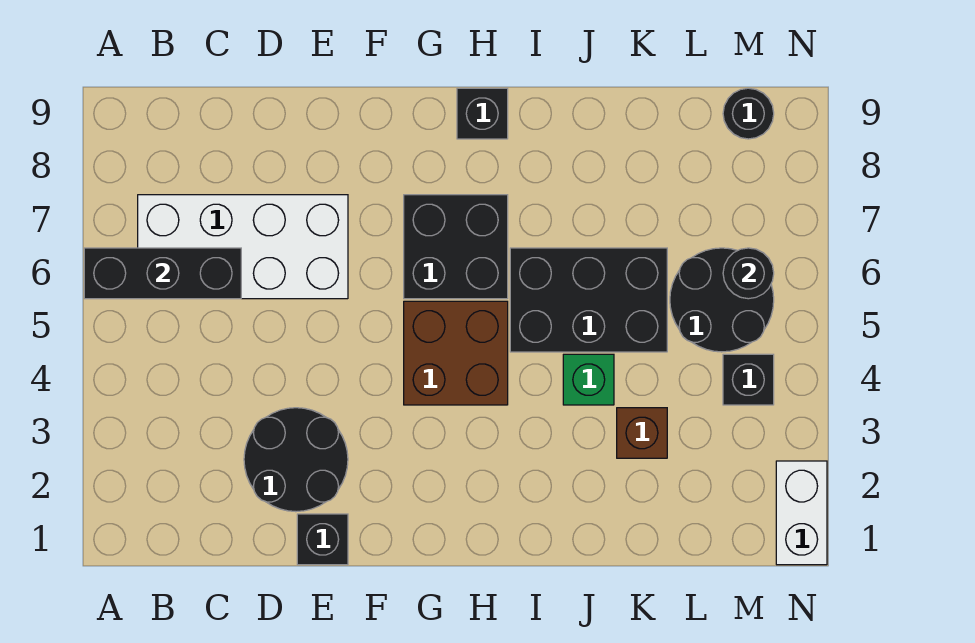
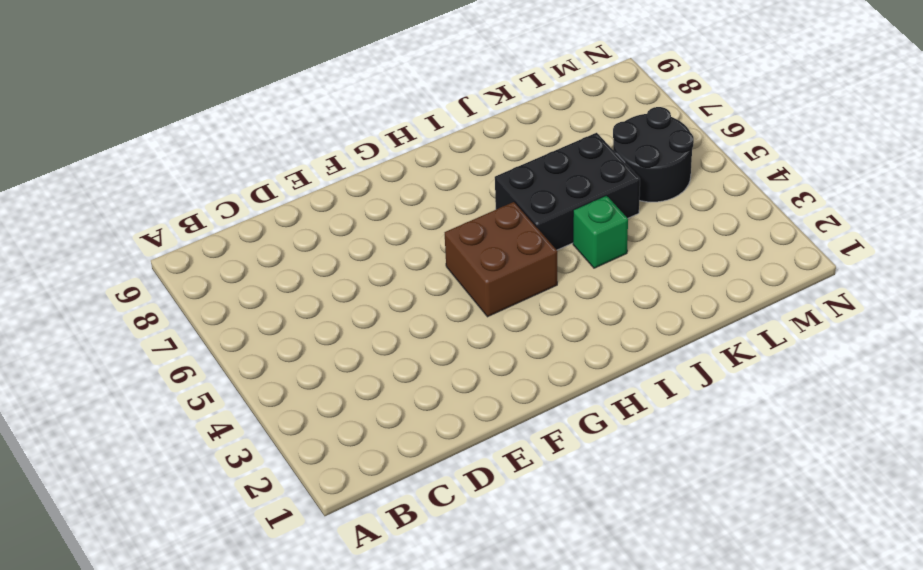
none -> white 2x4 brick [138,195,348,299]
none -> black 2x2 round brick [244,408,348,512]
none -> black 1x1 brick [297,514,348,565]

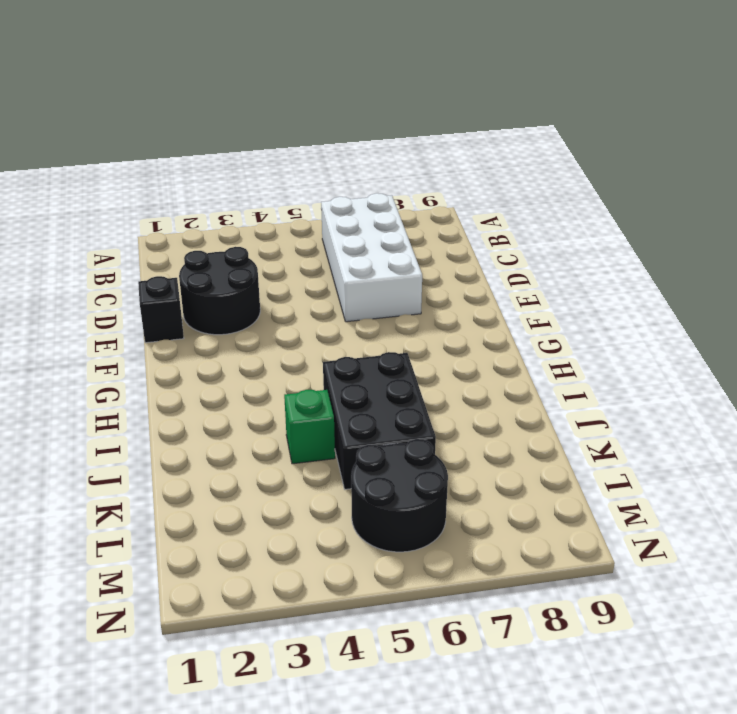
none -> brown 2x2 brick [404,301,508,405]
none -> black 2x2 brick [404,195,508,299]
none -> black 1x1 brick [457,88,508,139]

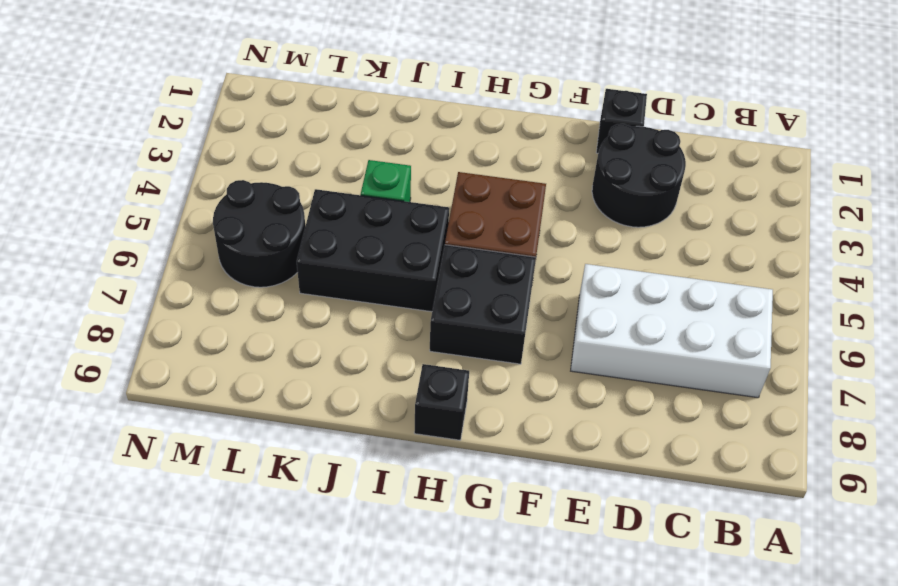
none -> brown 1x1 brick [617,408,667,458]
none -> black 1x1 brick [723,354,774,405]
none -> black 1x1 round brick [723,88,774,139]

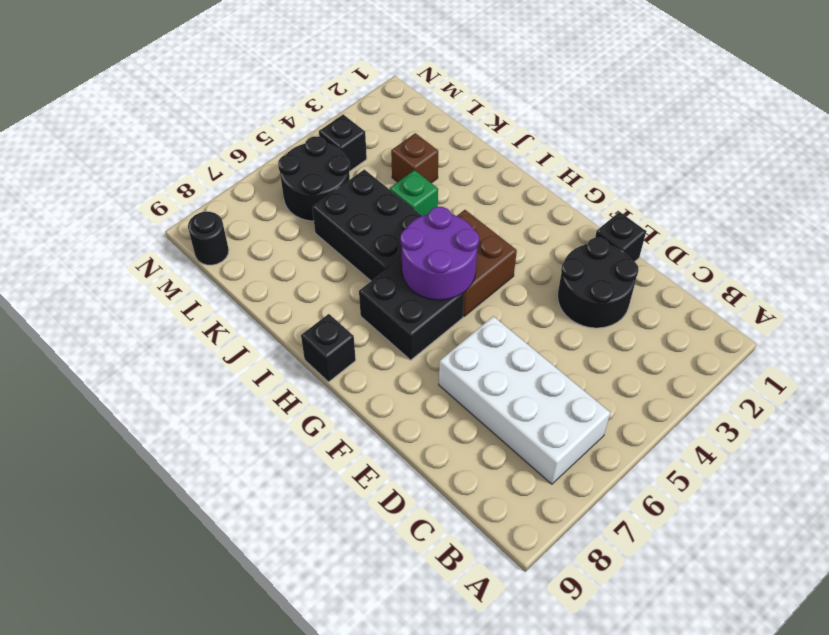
purple 2x2 round brick [401,207,479,300] -> none
none -> white 1x2 brick [776,461,827,565]
none -> black 1x3 brick [84,248,241,299]
none -> black 1x1 round brick [723,248,774,299]

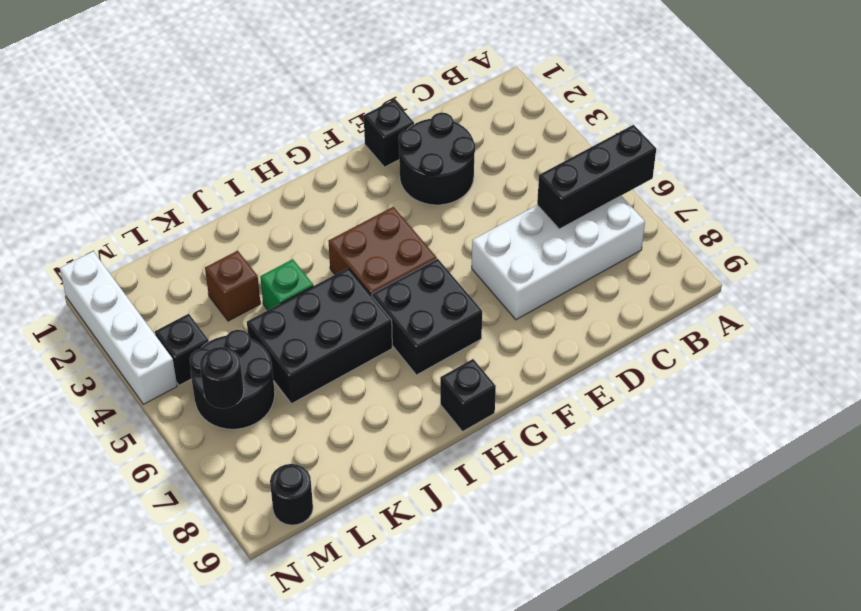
white 1x4 brick [60,252,177,404] -> white 1x2 brick [776,461,827,565]

